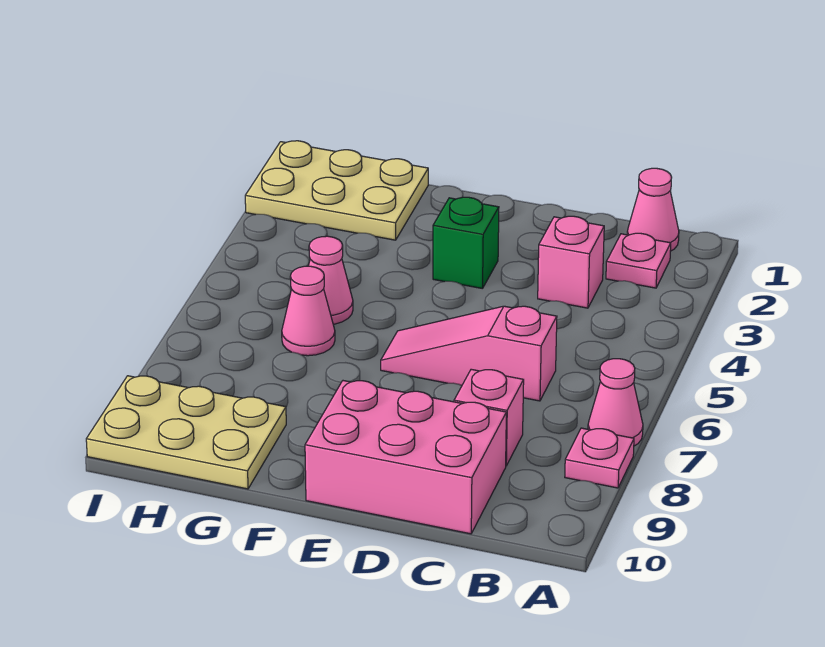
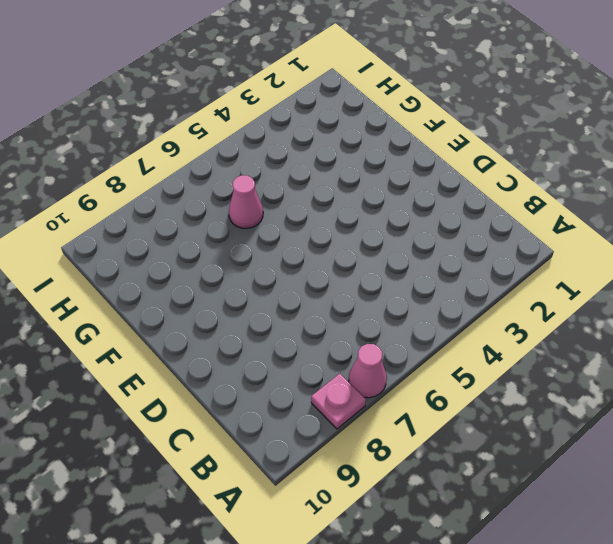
none -> pink 1x1 cone [627,168,679,251]
none -> pink 1x1 plate [606,233,671,288]
none -> pink 1x1 brick [538,216,604,308]

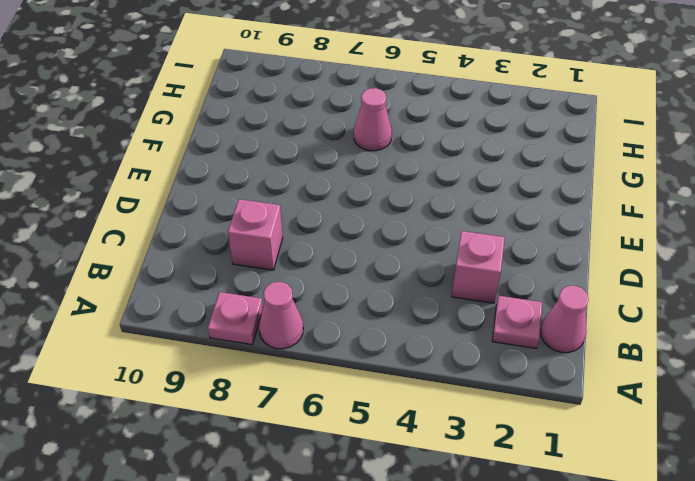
none -> pink 1x3 slope [381,306,557,401]
none -> pink 2x3 brick [305,381,506,534]
none -> green 1x1 brick [433,197,499,289]

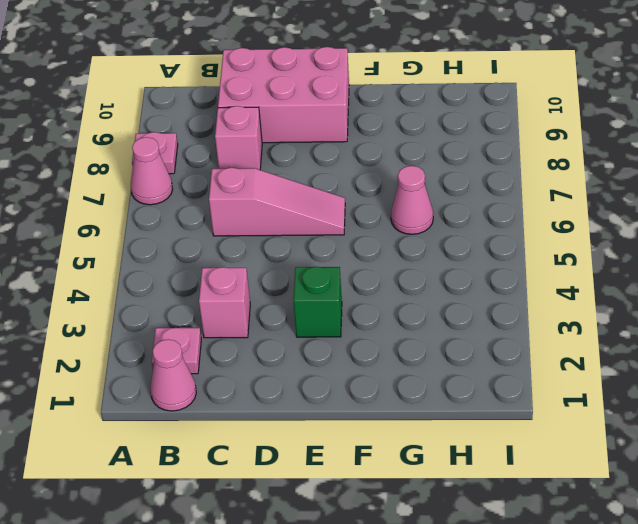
none -> tan 2x3 plate [245,141,428,240]
none -> pink 1x1 cone [309,236,353,324]
none -> tan 2x3 plate [86,376,286,489]

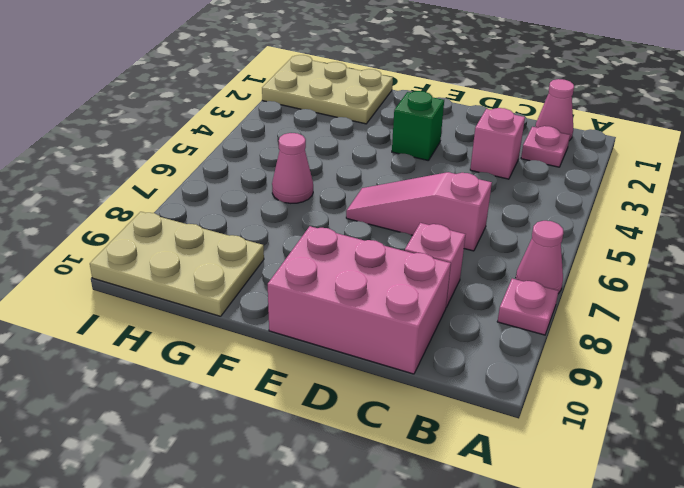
none -> pink 1x1 cone [309,236,353,324]

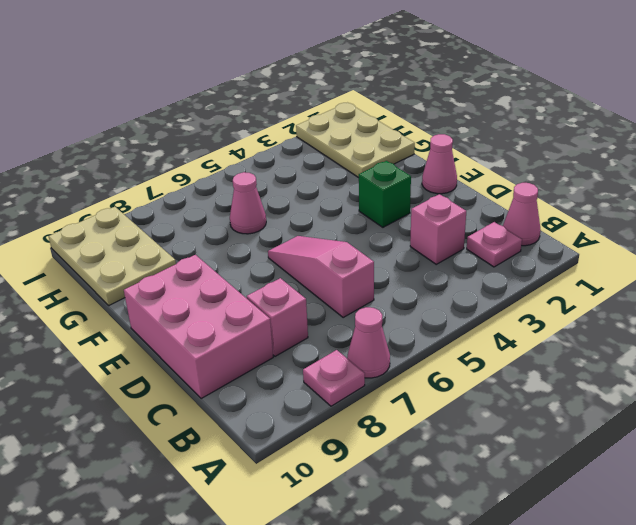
pink 1x1 cone [422,134,457,194] -> pink 1x1 cone moved to [309,236,353,324]

